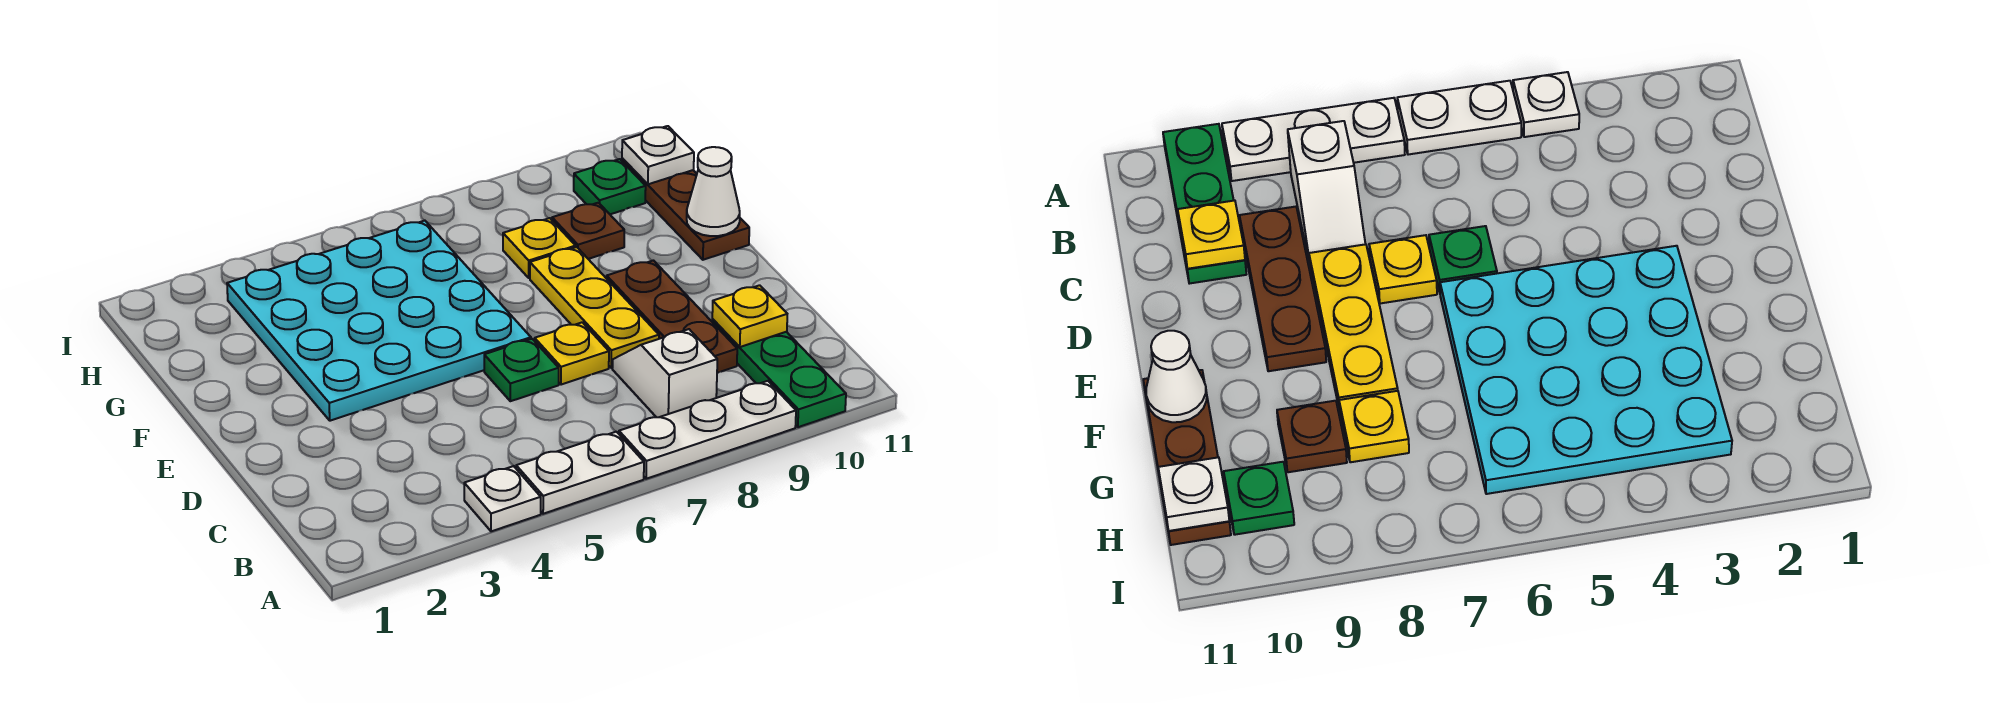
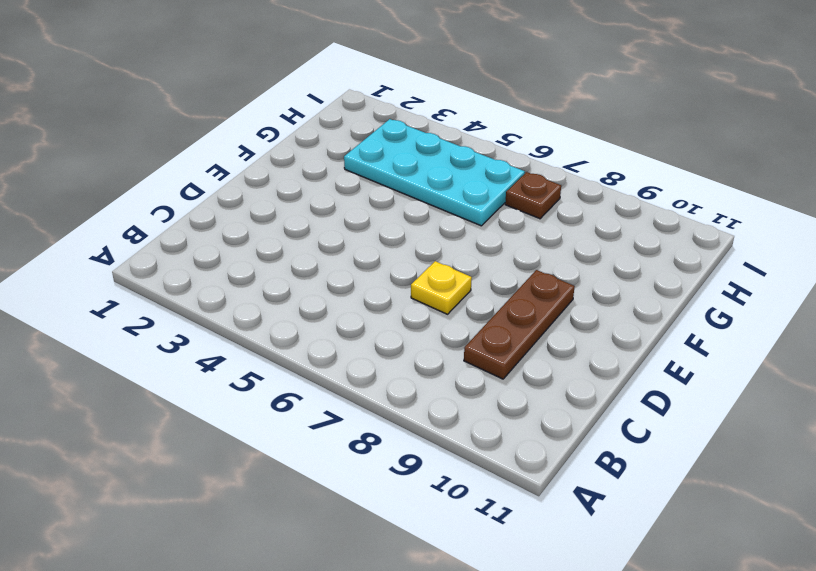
cyan 2x4 plate [344,119,525,226] -> cyan 4x4 plate [227,221,531,421]
brown 1x1 plate [505,172,561,219] -> brown 1x1 plate moved to [552,203,624,259]
none -> white 1x1 plate [464,466,541,531]
none -> white 1x2 plate [516,432,644,514]
none -> white 1x3 plate [619,381,796,479]

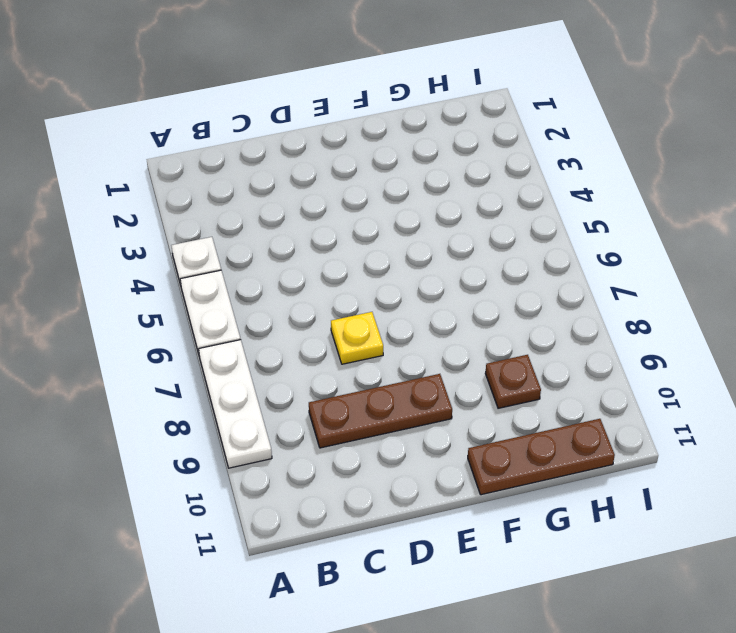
none -> green 1x3 plate [712,319,846,427]
none -> white 1x2 slope [612,329,717,417]
none -> green 1x1 plate [484,339,559,401]

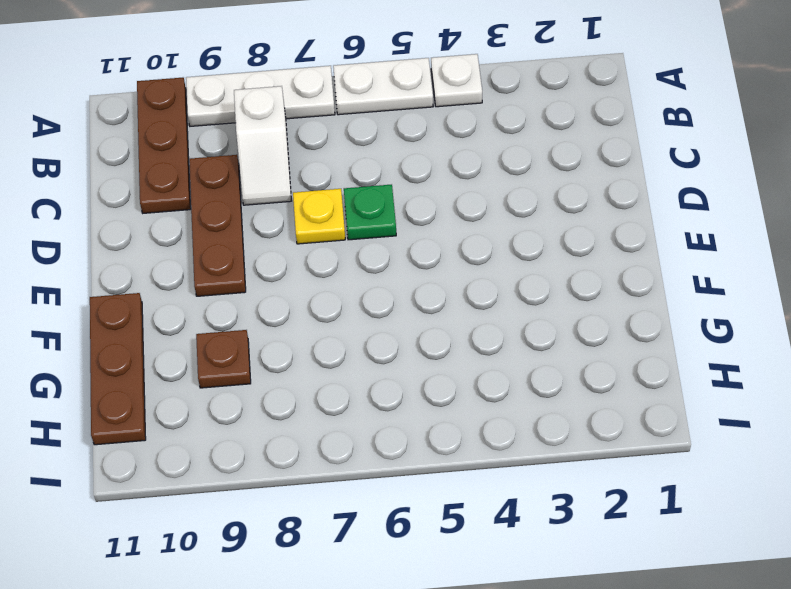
brown 1x3 plate [137,78,191,213] -> green 1x3 plate [712,319,846,427]
none -> yellow 1x3 plate [530,247,659,368]
none -> cyan 4x4 plate [227,221,531,421]
none -> yellow 1x1 plate [503,218,576,278]

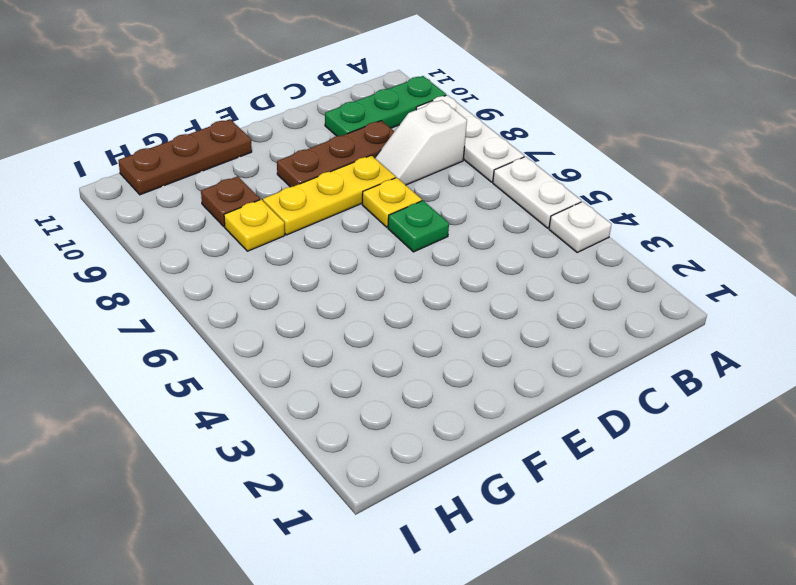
none -> cyan 4x4 plate [227,221,531,421]
none -> green 1x1 plate [574,159,646,214]
none -> yellow 1x1 plate [712,285,787,347]

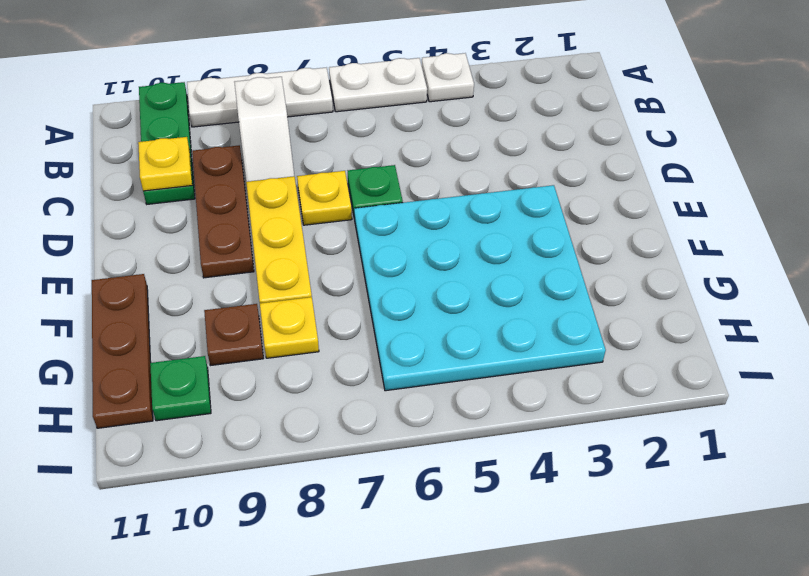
none -> white 1x1 cone [687,147,740,236]
none -> white 1x1 plate [622,126,694,184]

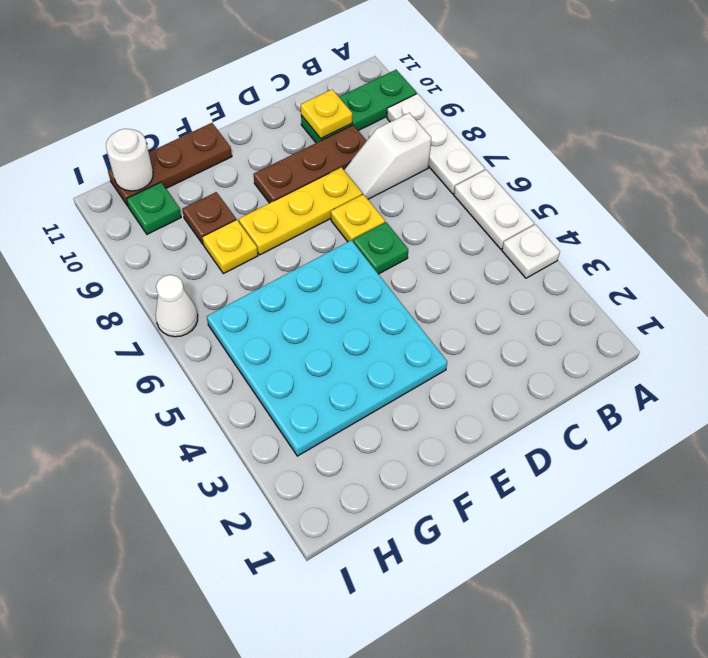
white 1x1 round brick [106,129,153,191] -> white 1x1 plate [622,126,694,184]
white 1x1 cone [156,275,198,337] -> white 1x1 cone moved to [687,147,740,236]

